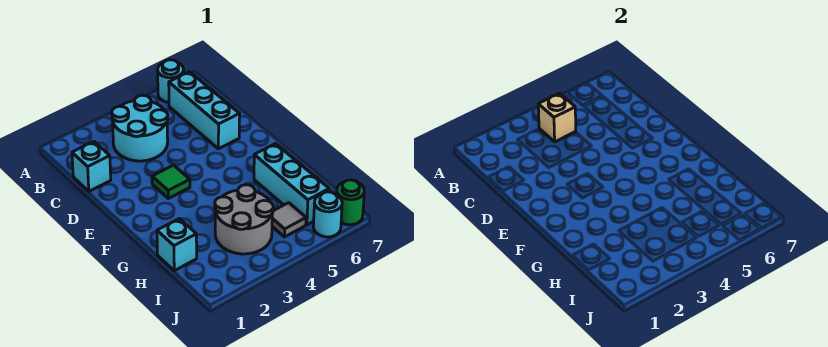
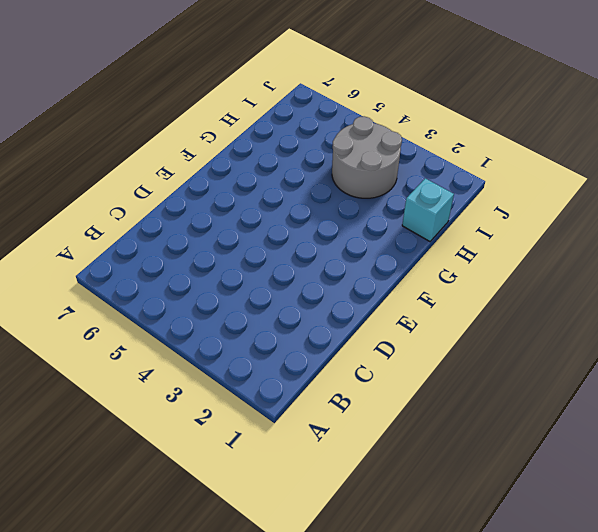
none -> cyan 1x1 round brick [158,60,184,102]
none -> cyan 2x2 round brick [112,95,168,161]
none -> cyan 1x3 brick [169,72,240,149]

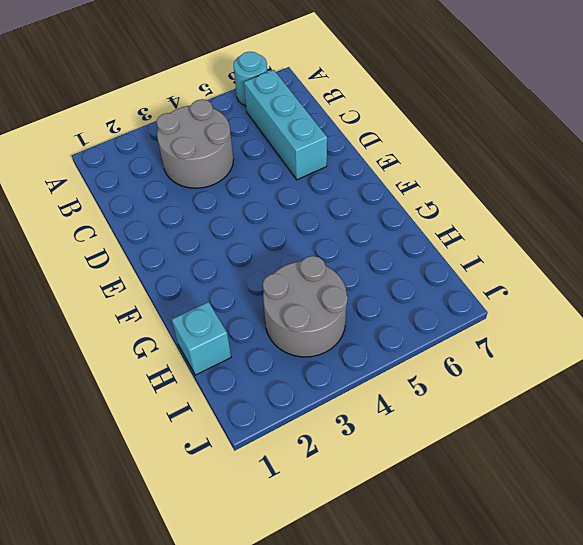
grey 2x2 round brick [157,99,234,188] -> cyan 2x2 round brick [112,95,168,161]
none -> cyan 1x1 brick [72,142,111,191]
none -> green 1x1 tile [152,165,190,198]
none -> cyan 1x3 brick [254,144,329,225]

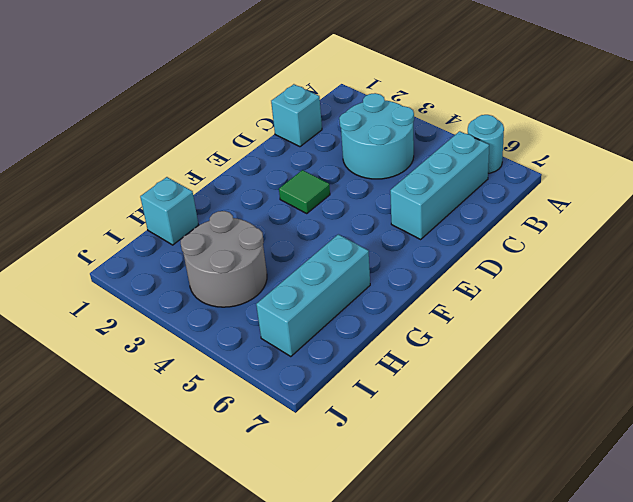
none -> grey 1x1 tile [272,203,306,237]
none -> cyan 1x1 round brick [313,192,342,237]
none -> green 1x1 round brick [337,180,364,225]

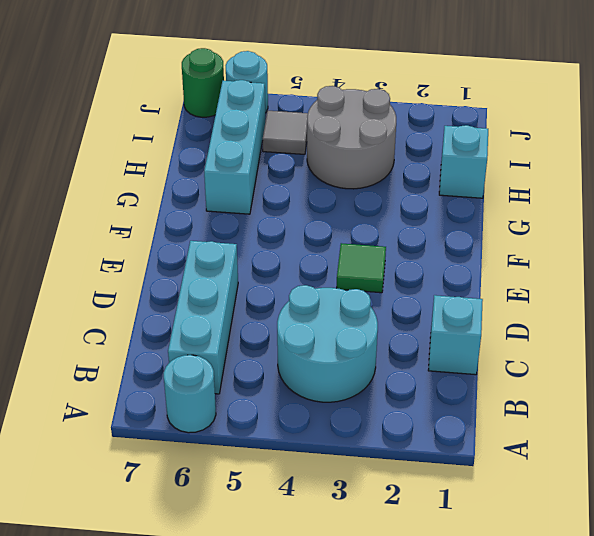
none -> tan 1x1 brick [538,93,576,142]

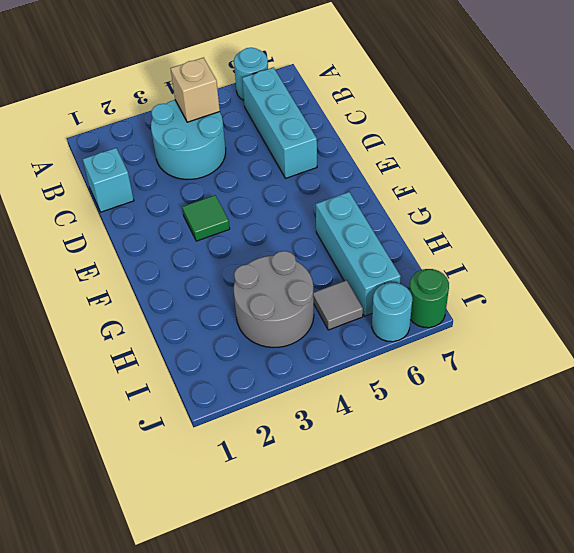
none -> cyan 1x1 brick [157,219,197,271]

